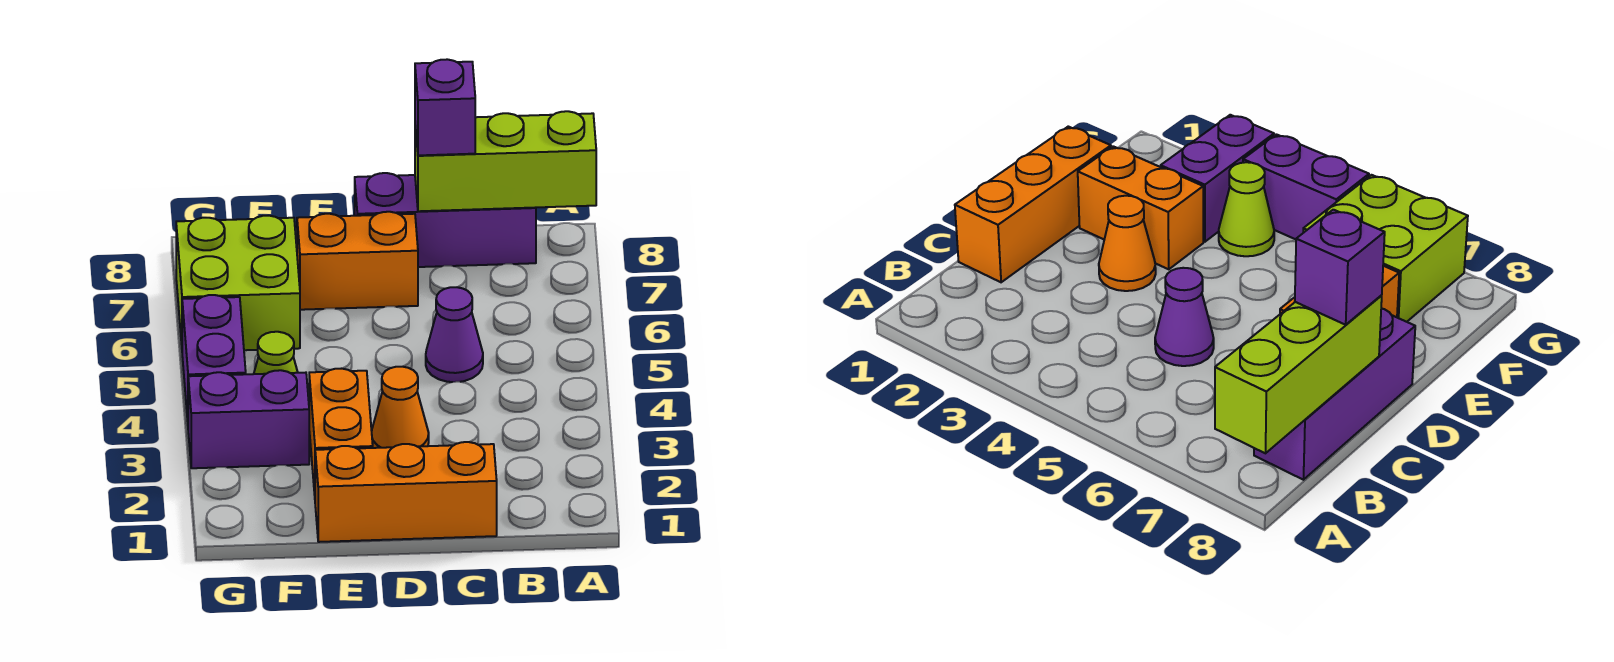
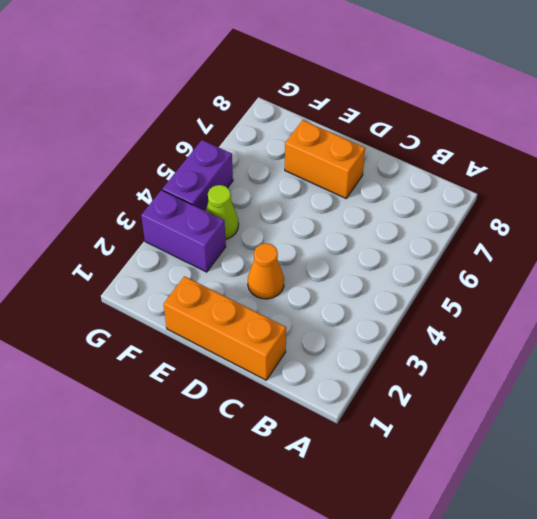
none -> purple 1x3 brick [355,173,536,267]
none -> purple 1x1 cone [426,287,483,382]
none -> orange 1x2 brick [309,369,373,495]

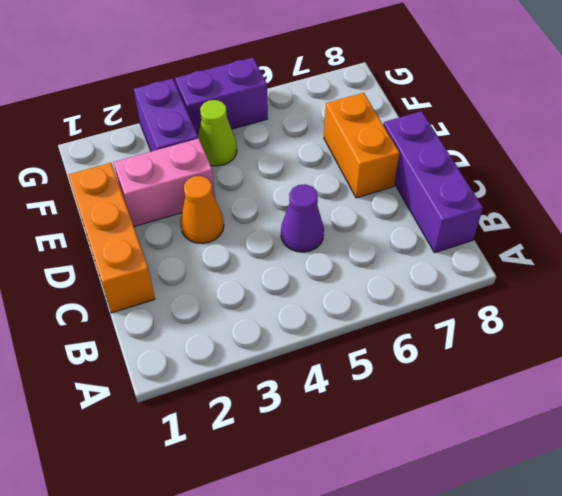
pink 1x2 brick [114,138,215,227] -> orange 1x2 brick [309,369,373,495]
none -> lime 2x2 brick [176,216,300,350]
none -> lime 1x3 brick [415,111,596,211]
none -> purple 1x1 brick [415,59,475,155]

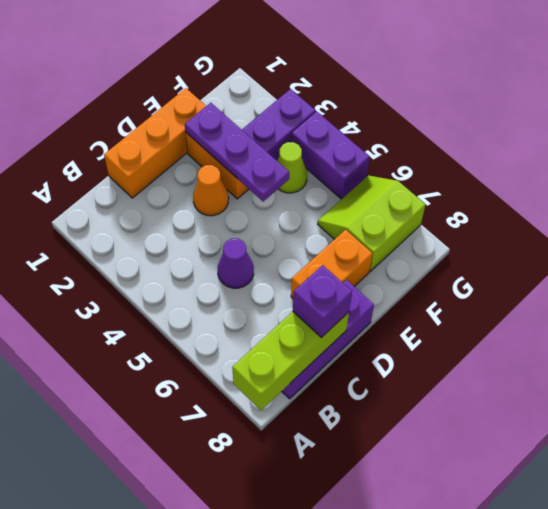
purple 1x3 plate [185,103,289,201] -> none
lime 2x2 slope [318,175,426,271] -> lime 2x2 brick [176,216,300,350]

